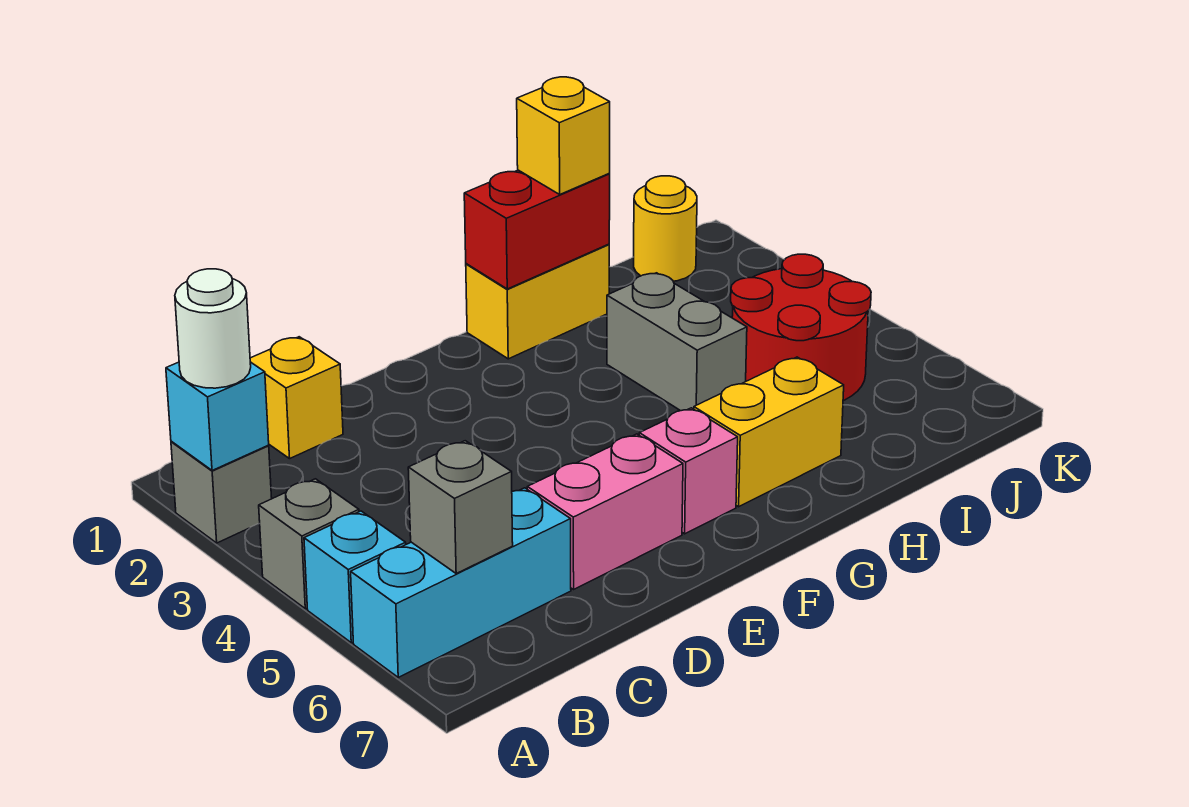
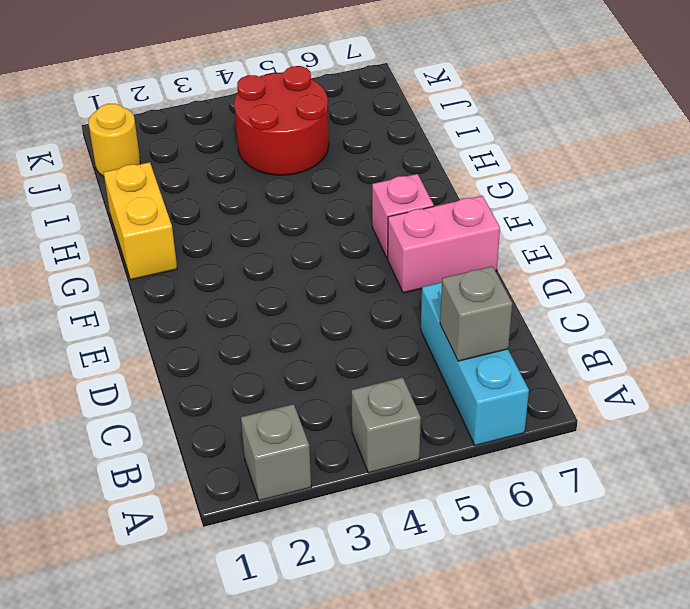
pink 1x2 brick [388,196,500,293] -> pink 1x2 brick turned to [527,434,683,589]
none -> cyan 1x1 brick [304,511,406,643]
none -> yellow 1x1 brick [250,337,343,459]
none -> yellow 1x2 brick [694,357,844,507]

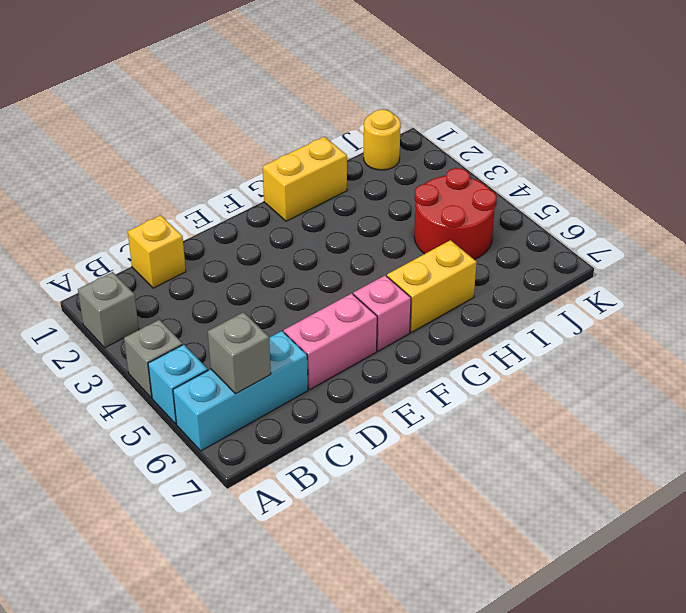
none -> grey 1x2 brick [607,273,747,411]
none -> cyan 1x1 brick [166,362,269,471]
none -> red 1x2 brick [464,170,610,289]

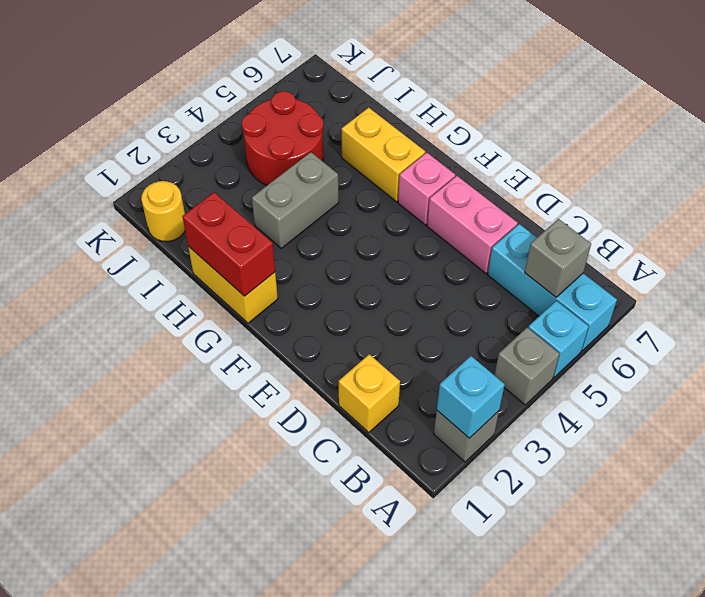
none -> white 1x1 round brick [175,269,251,388]
none -> yellow 1x1 brick [517,77,610,194]

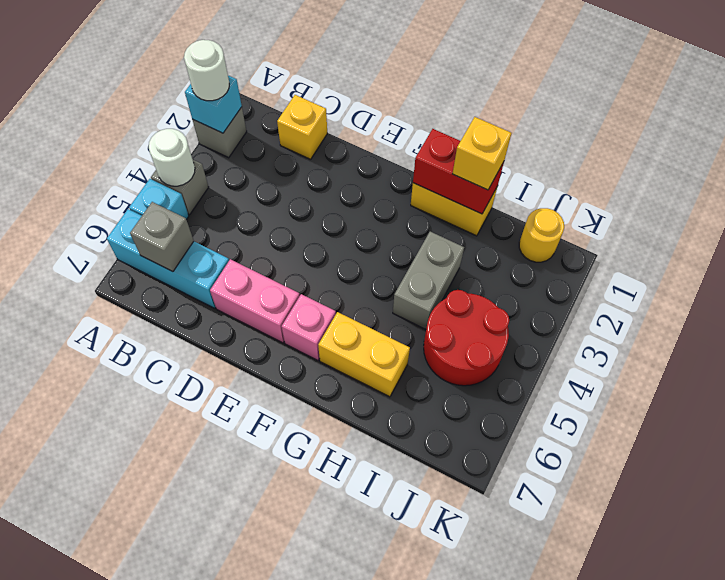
white 1x1 round brick [149,129,195,186] -> none

